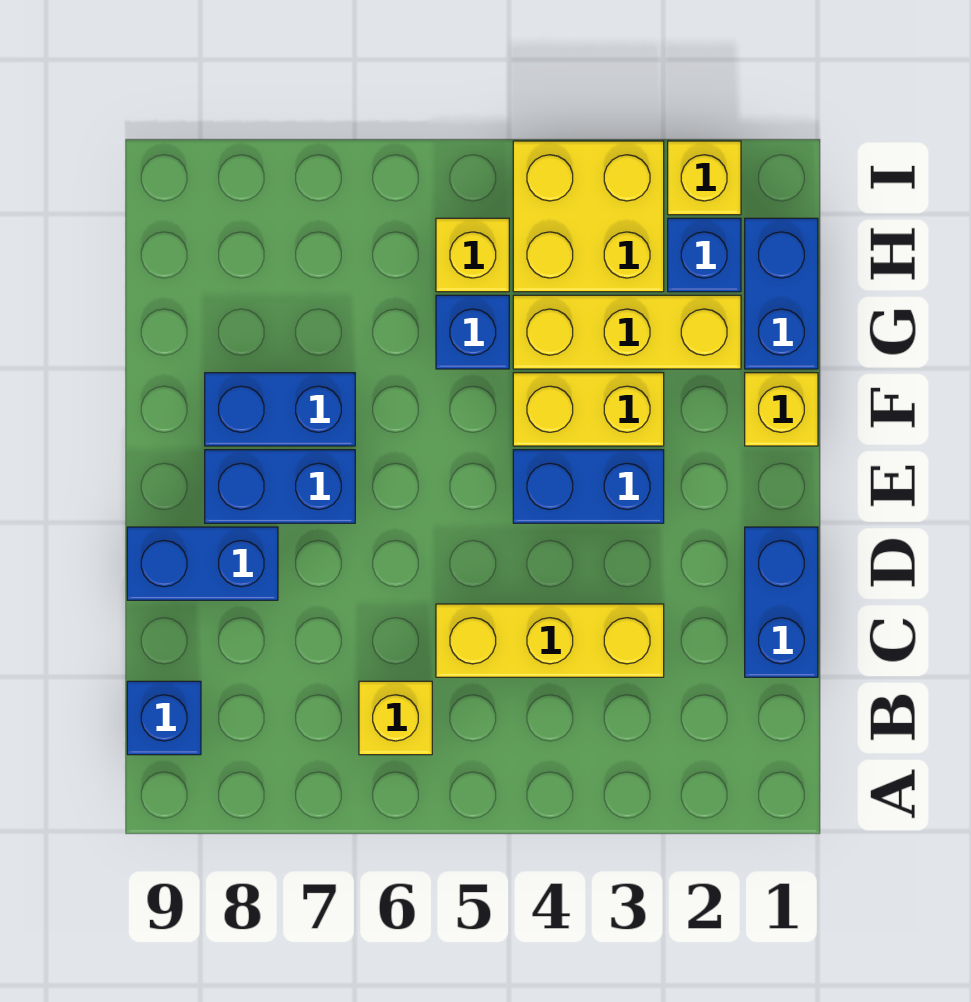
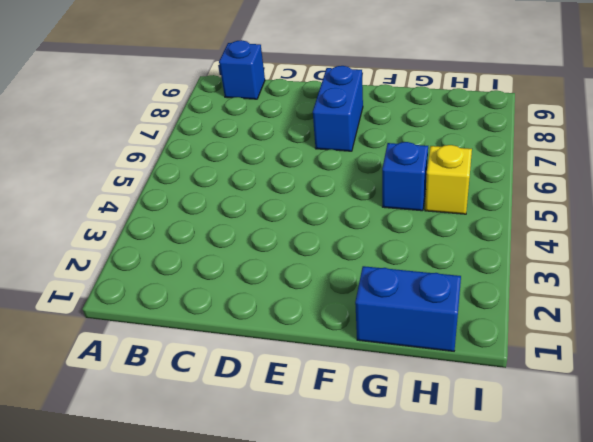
none -> yellow 1x1 brick [359,681,432,755]
none -> blue 1x2 brick [745,527,818,677]
none -> yellow 1x3 brick [436,604,664,677]

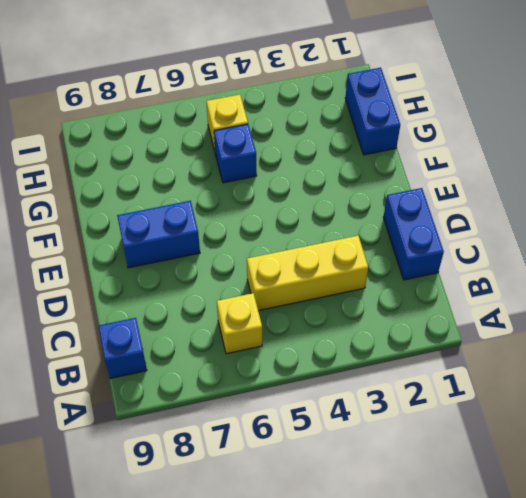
none -> blue 1x2 brick [127,527,278,600]
none -> blue 1x2 brick [513,450,664,523]
none -> yellow 1x1 brick [745,373,818,446]

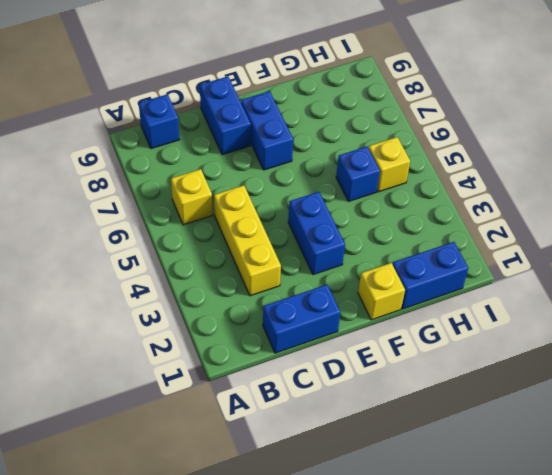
none -> yellow 1x2 brick [513,373,664,446]
none -> blue 1x2 brick [205,373,355,446]
none -> yellow 1x3 brick [513,295,741,369]

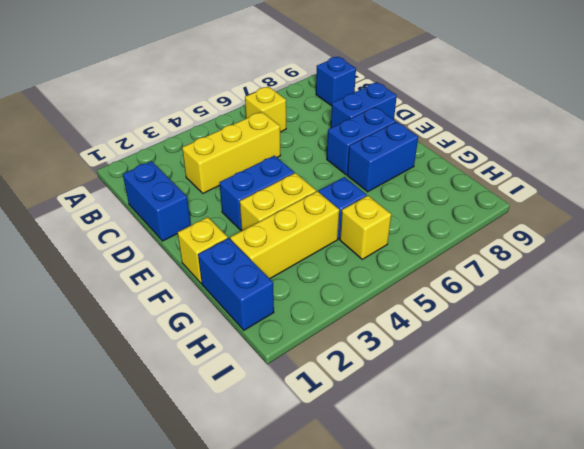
none -> blue 1x1 brick [668,218,741,292]
none -> yellow 2x2 brick [513,141,664,292]
none -> yellow 1x1 brick [668,141,741,215]

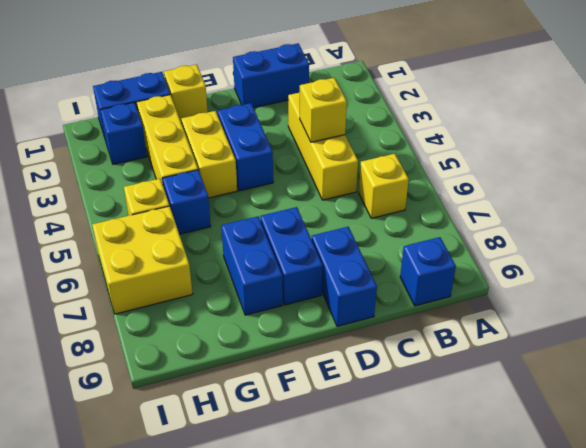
yellow 1x1 brick [299,78,347,142] -> yellow 1x1 brick moved to [668,141,741,215]
yellow 2x2 brick [92,206,193,314] -> yellow 2x2 brick moved to [513,141,664,292]

